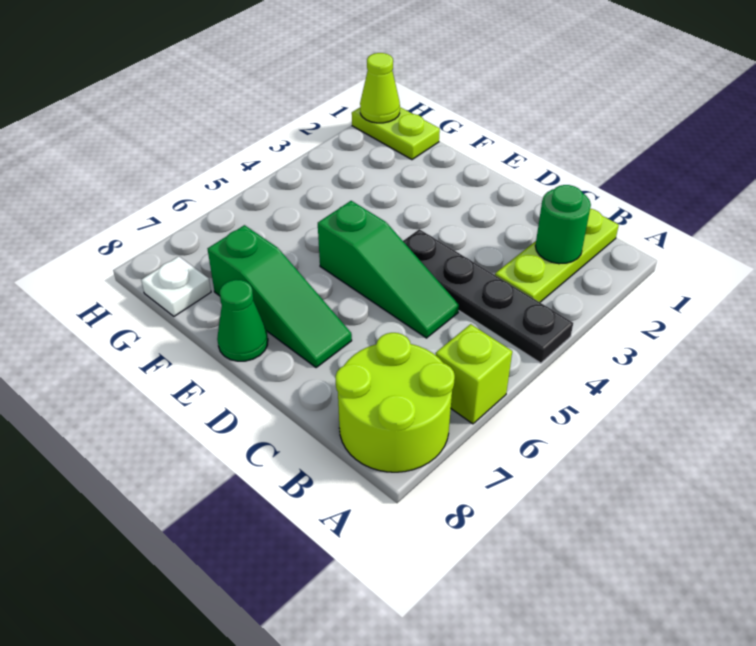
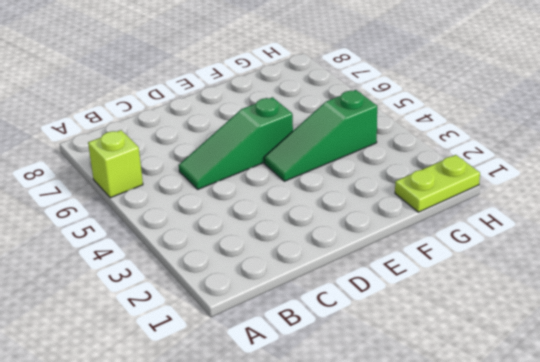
green 1x3 slope [264,90,377,181] -> green 1x3 slope moved to [208,225,352,368]
none -> black 1x4 plate [403,229,573,363]
none -> lime 2x2 round brick [335,333,455,472]

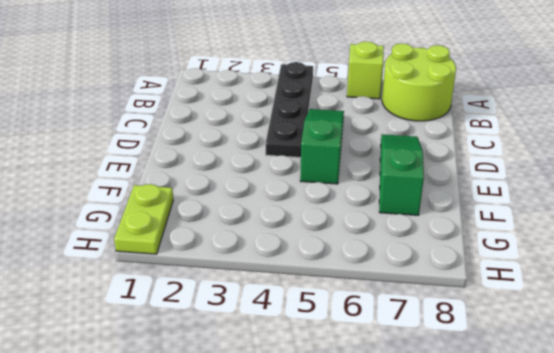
none -> lime 1x3 plate [495,209,619,302]
none -> green 1x1 cone [217,280,268,361]

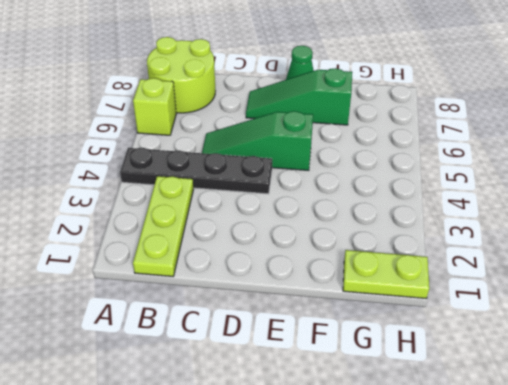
none -> white 1x1 plate [141,256,211,316]
none -> green 1x1 round brick [535,185,591,264]

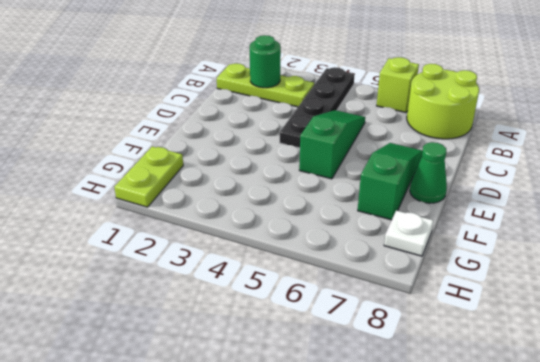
none -> lime 1x1 cone [360,53,400,123]

